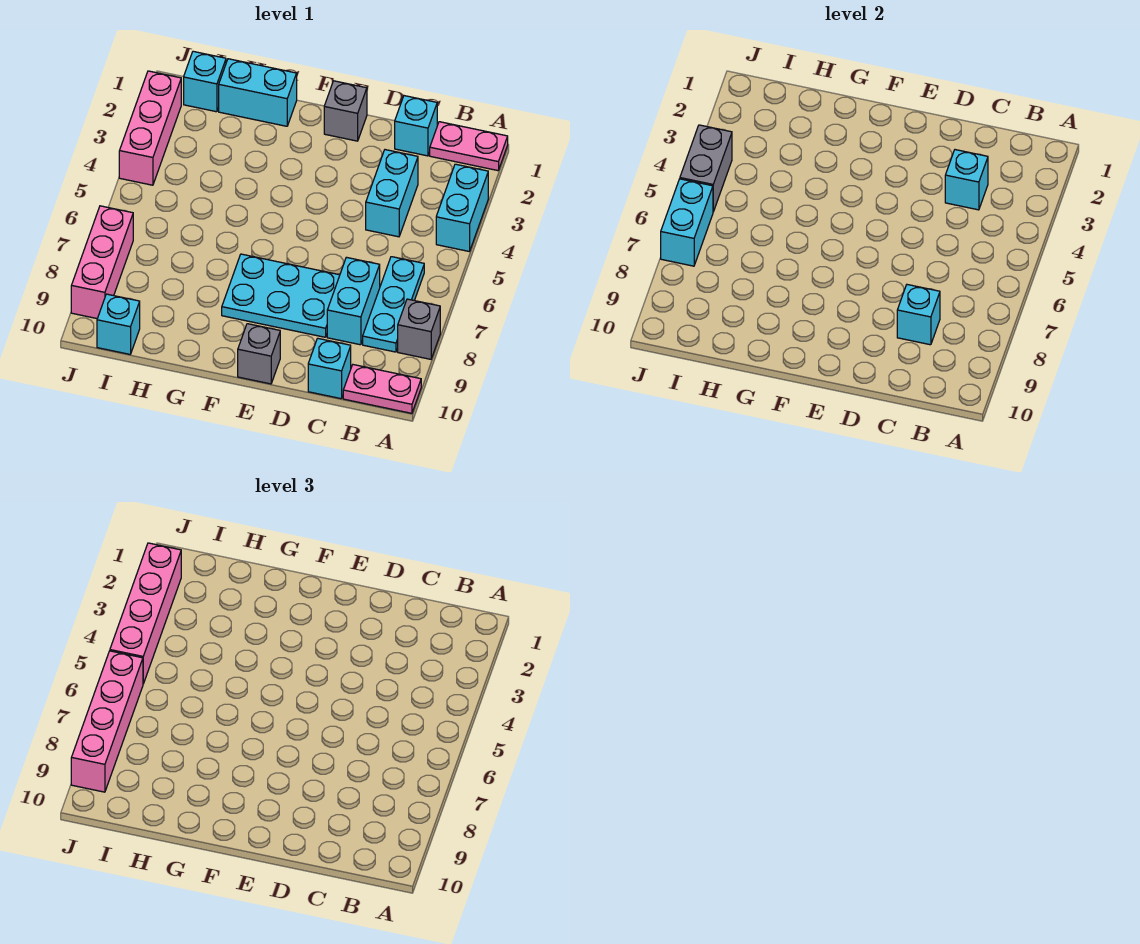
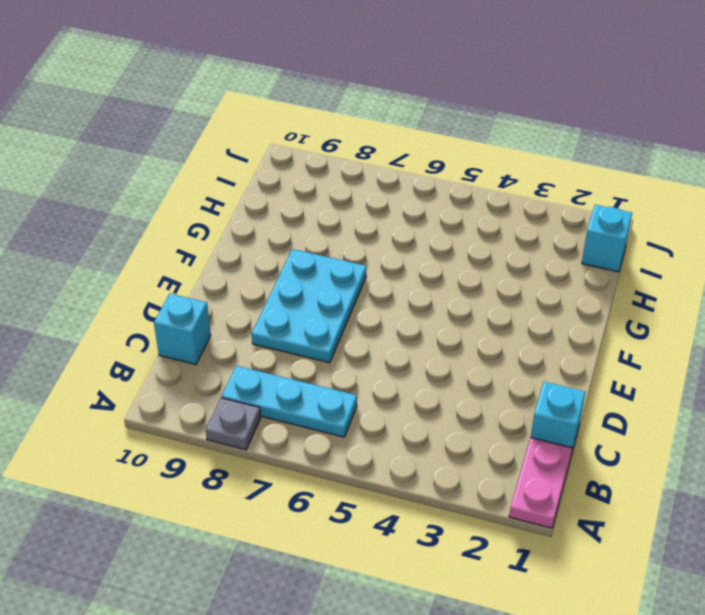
grey 1x1 plate [206,398,261,450] -> grey 1x1 brick [398,299,440,359]
none -> cyan 1x2 brick [436,164,488,252]
none -> pink 1x2 plate [343,365,421,413]
none -> cyan 1x2 brick [366,150,418,237]

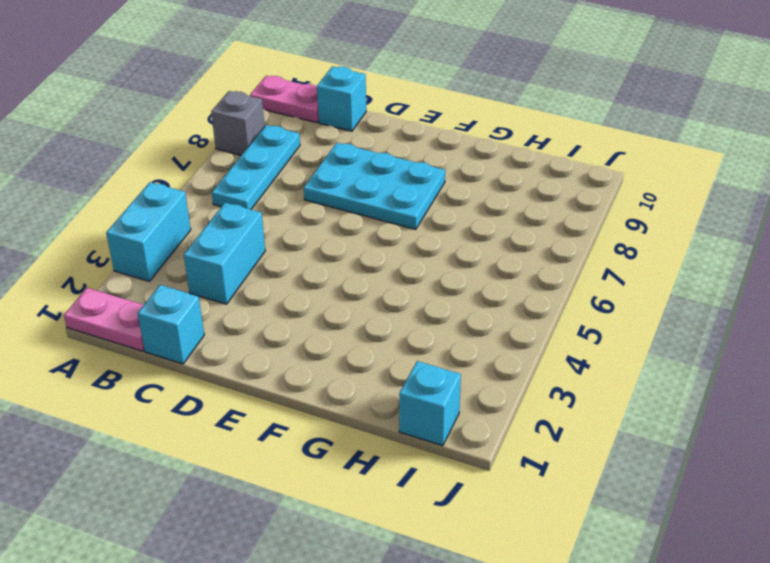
none -> cyan 1x2 brick [327,257,380,345]
none -> grey 1x1 brick [324,81,367,141]
none -> grey 1x1 brick [238,324,280,384]

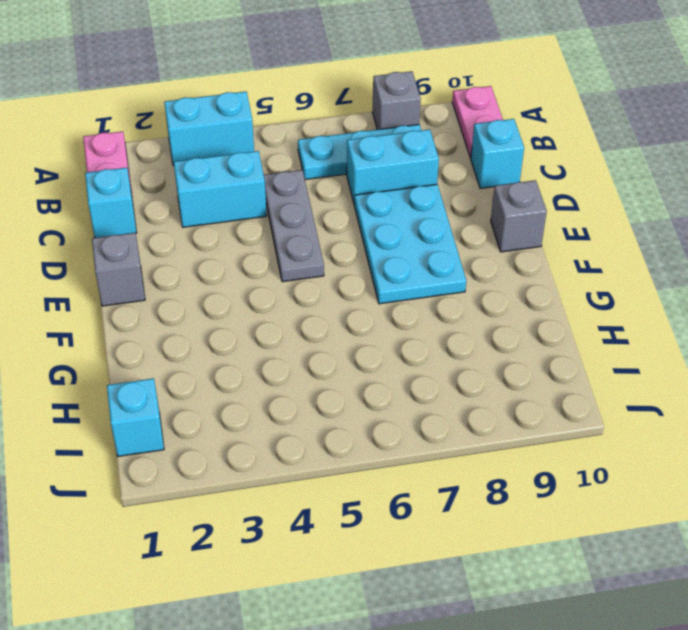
grey 1x3 plate [264,170,324,282] -> none
none -> cyan 1x2 brick [219,59,297,126]
none -> cyan 1x1 brick [97,294,140,354]
none -> pink 1x3 brick [119,71,181,185]

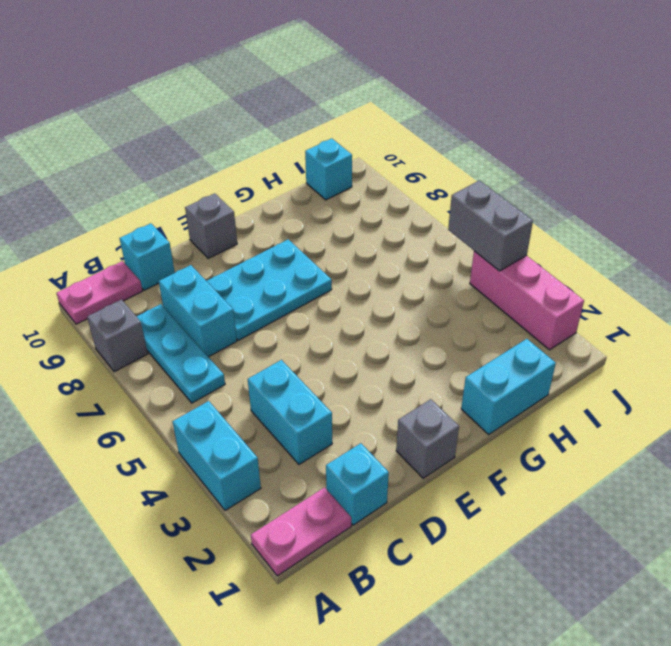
none -> cyan 1x1 brick [184,51,226,112]
none -> pink 1x3 brick [71,206,133,319]
none -> cyan 1x1 brick [945,150,988,210]

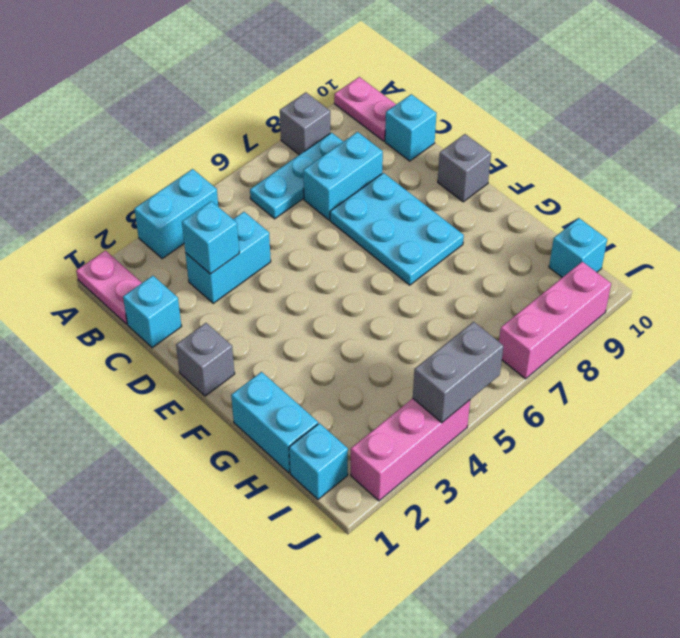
none -> cyan 1x1 brick [897,285,940,345]
none -> cyan 1x2 brick [661,179,713,266]
none -> pink 1x4 brick [110,543,181,684]

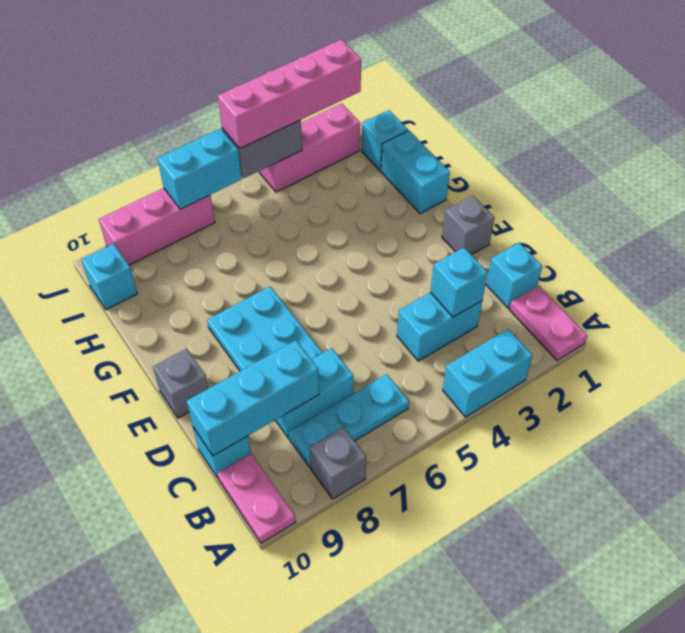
cyan 1x3 brick [187,341,319,456] -> cyan 1x1 brick [897,285,940,345]
none -> pink 1x4 brick [71,651,143,792]

